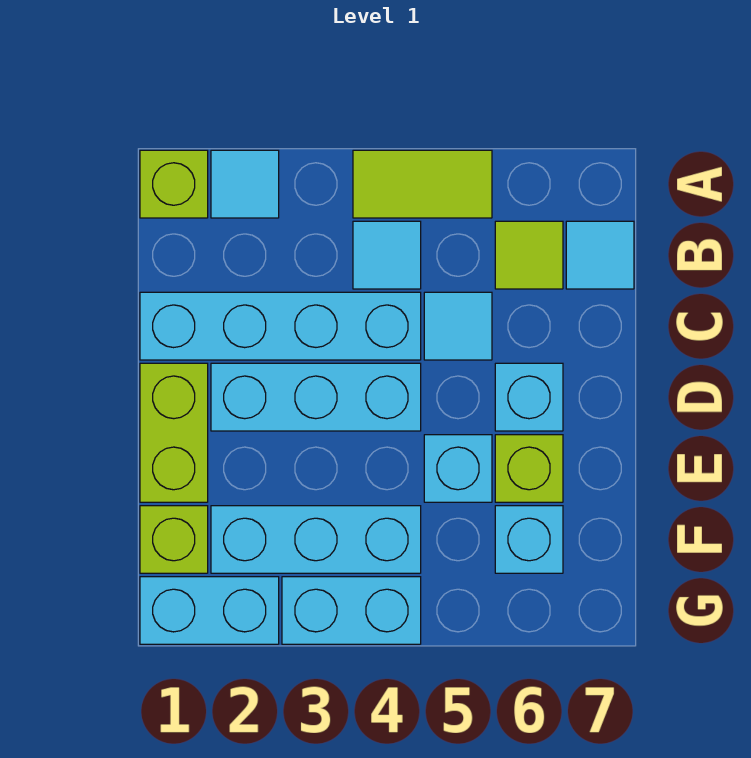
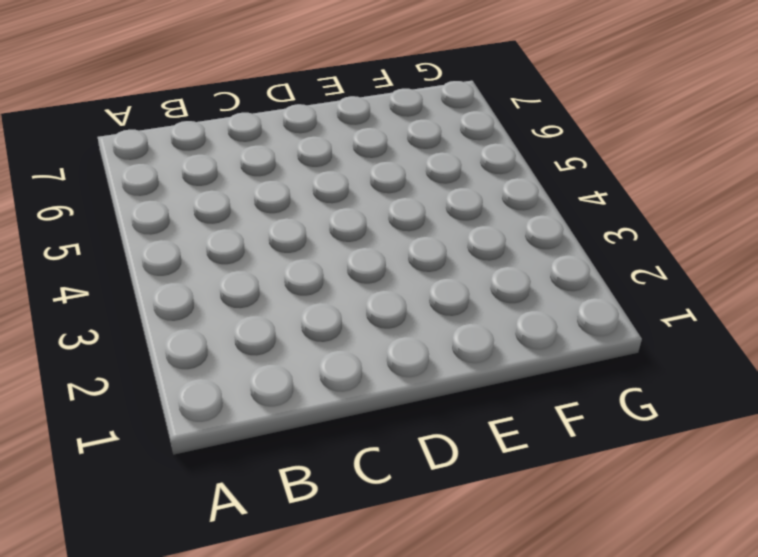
none -> lime 1x1 brick [140,150,208,218]
none -> cyan 1x1 tile [211,150,279,218]
none -> lime 1x2 tile [353,150,492,218]

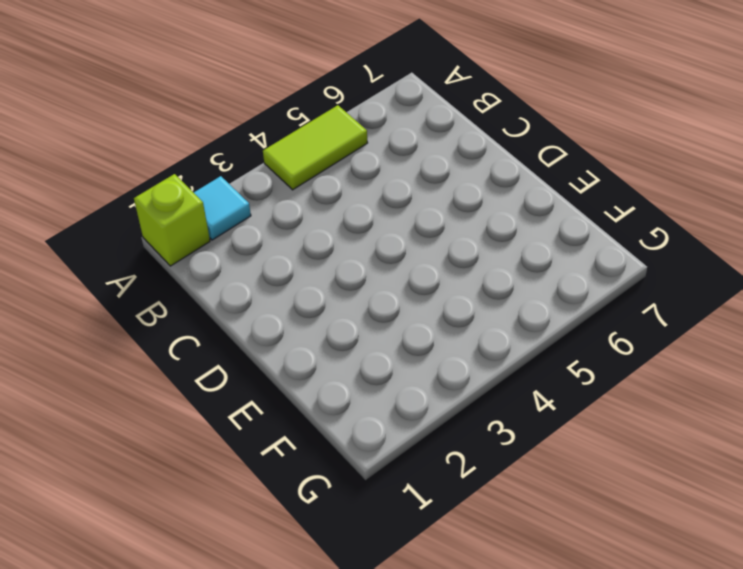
none -> cyan 1x1 tile [353,221,421,289]
none -> lime 1x1 tile [495,221,563,289]
none -> cyan 1x1 tile [566,221,634,289]

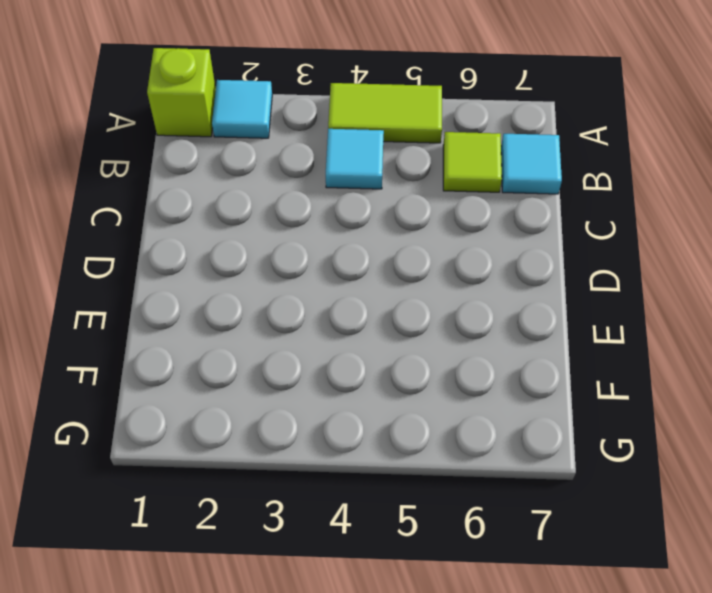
none -> cyan 1x4 brick [140,292,421,360]
none -> cyan 1x1 tile [424,292,492,360]
none -> lime 1x2 brick [140,363,208,502]

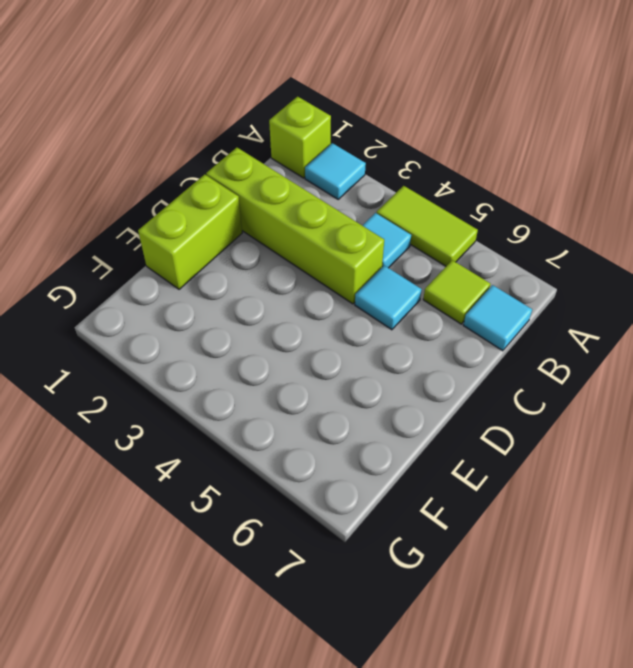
lime 1x4 brick [206,148,384,304] -> cyan 1x4 brick [140,292,421,360]
none -> cyan 1x3 brick [211,363,421,431]
none -> cyan 1x1 brick [495,363,563,431]
none -> cyan 1x1 brick [424,435,492,502]

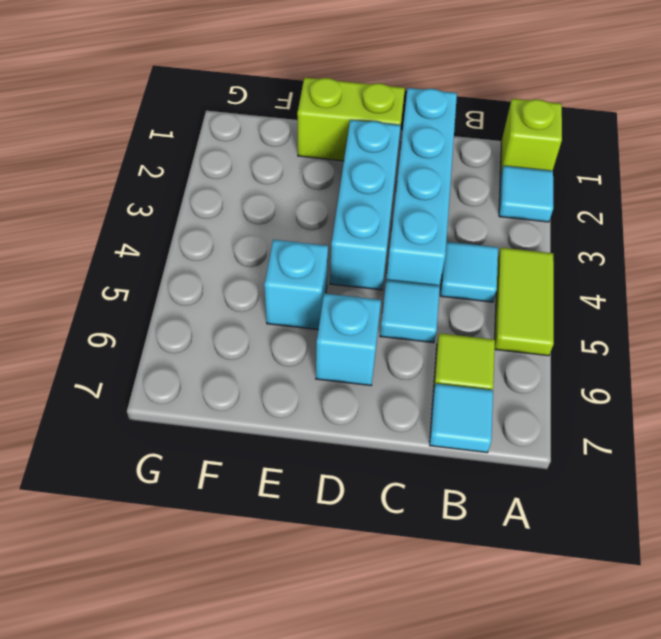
none -> lime 1x1 brick [495,435,563,502]
none -> lime 1x1 brick [140,506,208,573]
none -> cyan 1x3 brick [211,506,421,573]

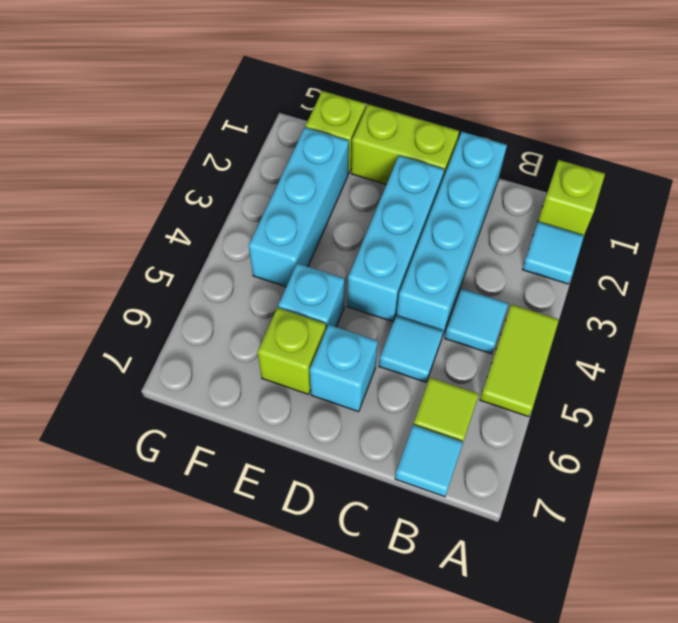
none -> cyan 1x1 brick [495,506,563,573]
none -> cyan 1x2 brick [140,577,279,644]
none -> cyan 1x2 brick [282,577,421,644]

